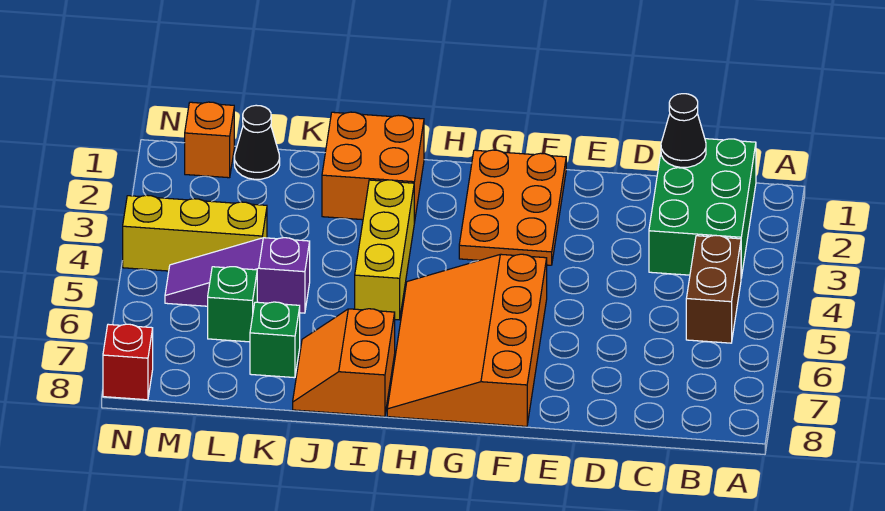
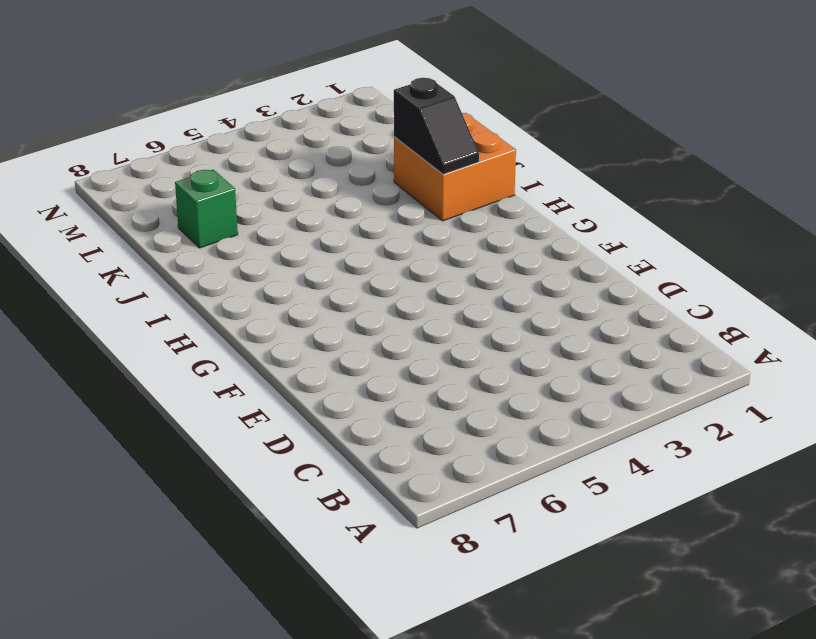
black 1x2 slope [394,78,479,174] -> none
none -> green 2x3 brick [649,139,756,278]
none -> brown 1x2 brick [686,235,741,343]
none -> orange 2x3 plate [459,150,566,265]

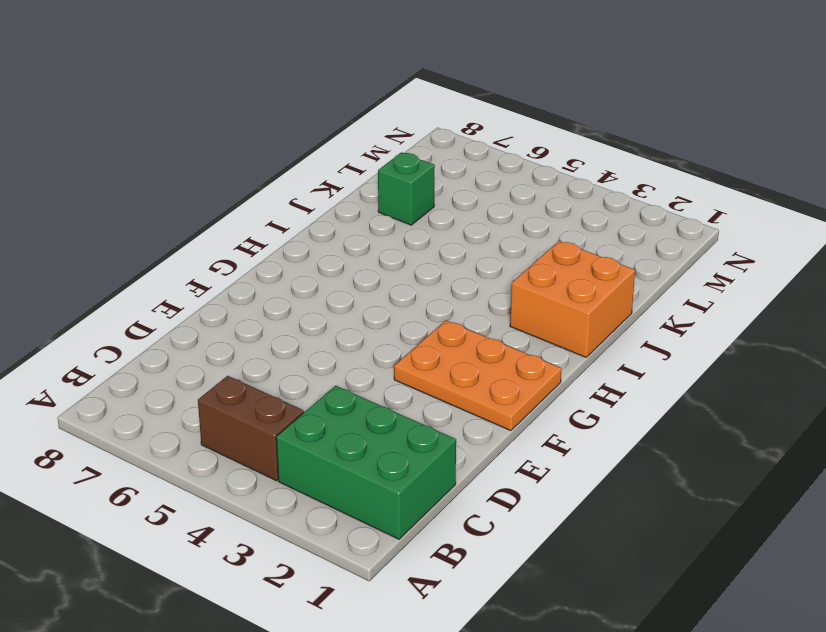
none -> orange 3x4 slope [387,254,547,426]
none -> yellow 1x3 brick [355,180,414,320]
none -> orange 2x2 slope [293,309,395,416]

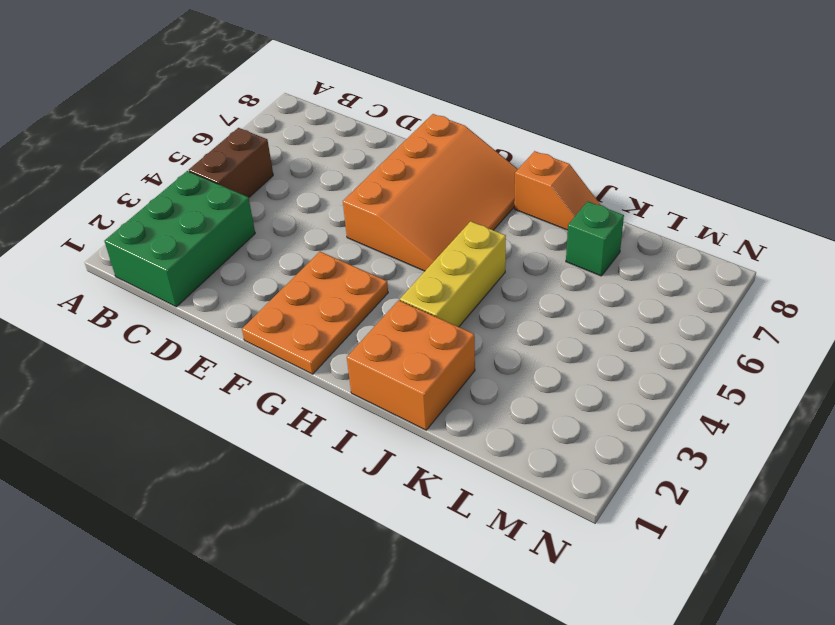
orange 1x2 slope [514,151,601,230] -> orange 2x2 slope [293,309,395,416]
none -> purple 1x3 slope [165,238,310,313]
none -> black 1x1 cone [234,105,280,179]
none -> yellow 1x3 brick [123,195,267,271]

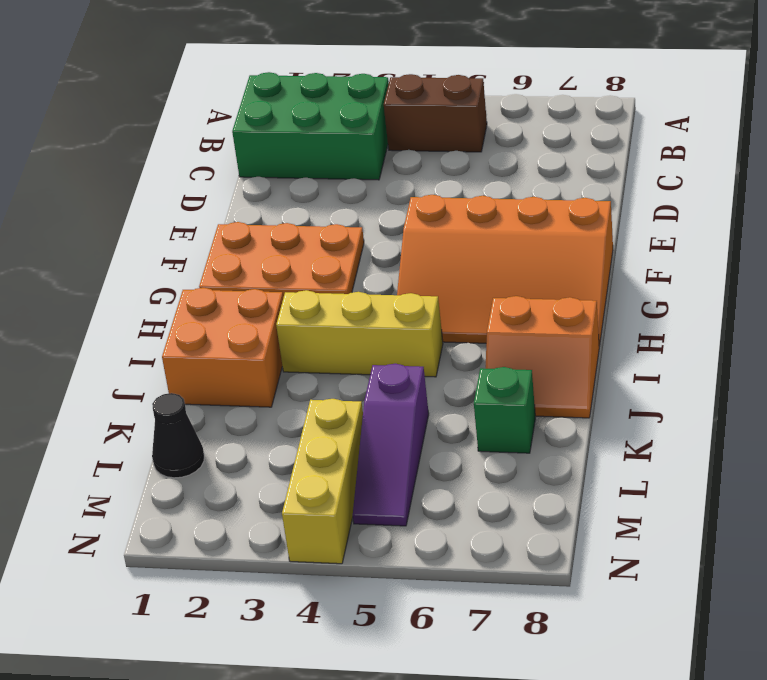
none -> green 1x1 brick [208,267,257,342]
none -> orange 1x1 brick [185,102,234,178]
none -> red 1x1 brick [103,324,153,400]

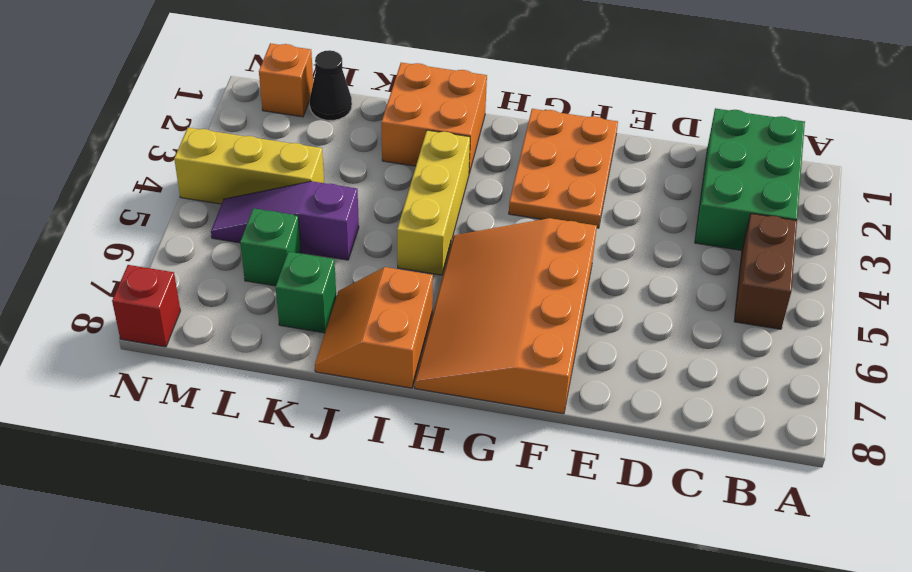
none -> black 1x1 cone [661,94,706,167]

